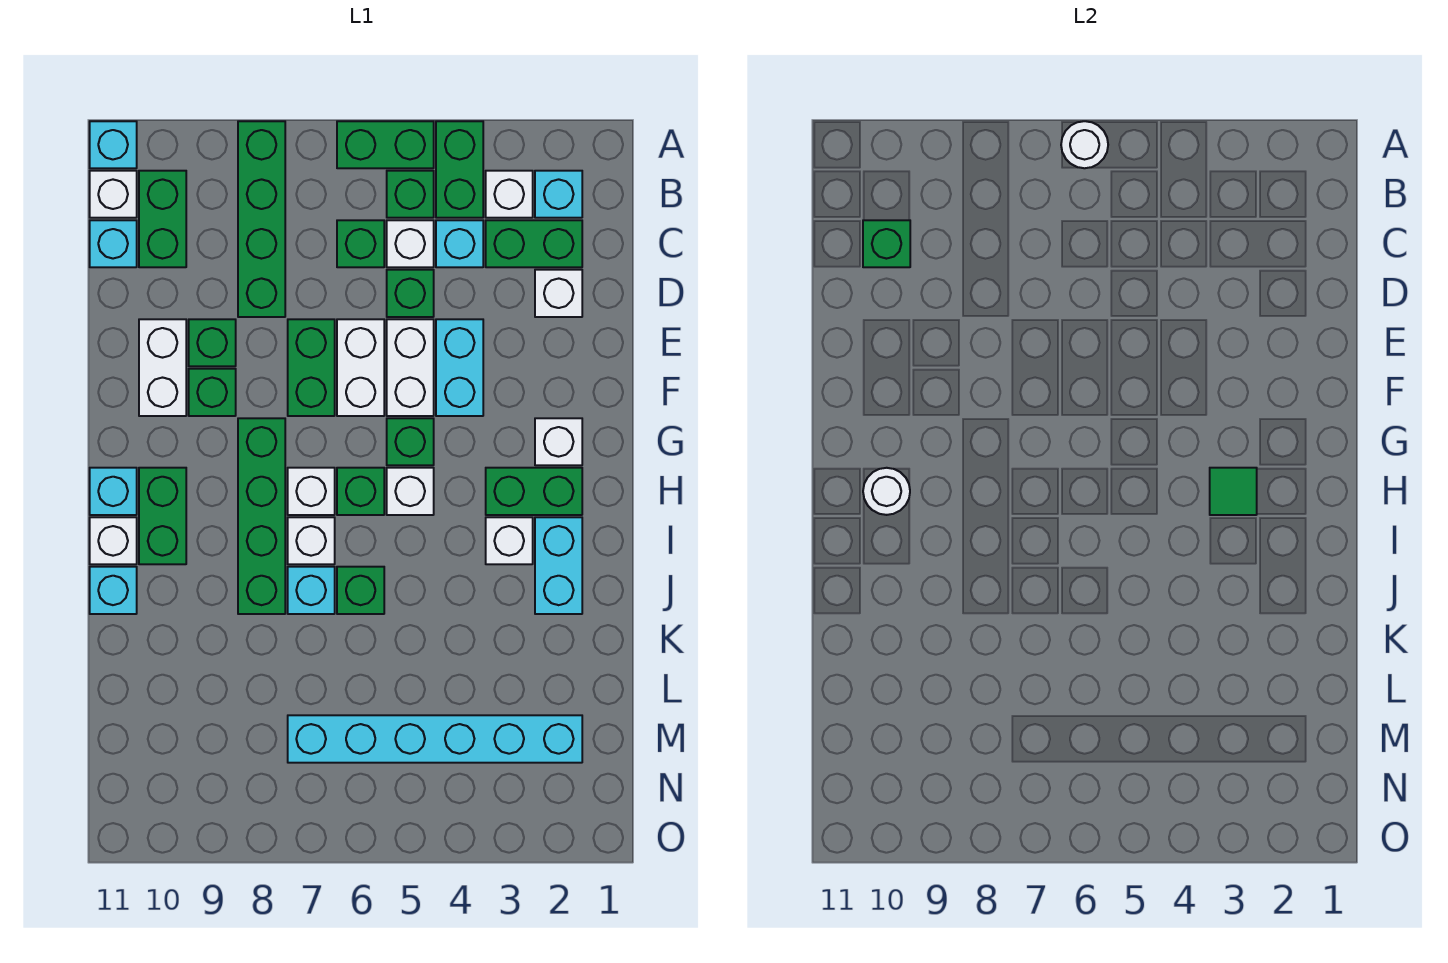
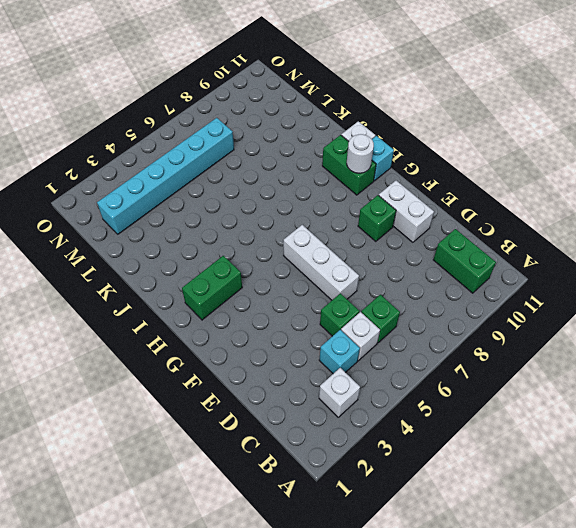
white 1x3 brick [283,225,359,300] -> white 1x2 brick [337,319,384,416]
none -> green 1x2 brick [436,121,483,218]
none -> green 1x2 brick [337,121,434,168]
none -> green 1x4 brick [238,121,285,317]
none -> cyan 1x1 brick [90,121,137,168]

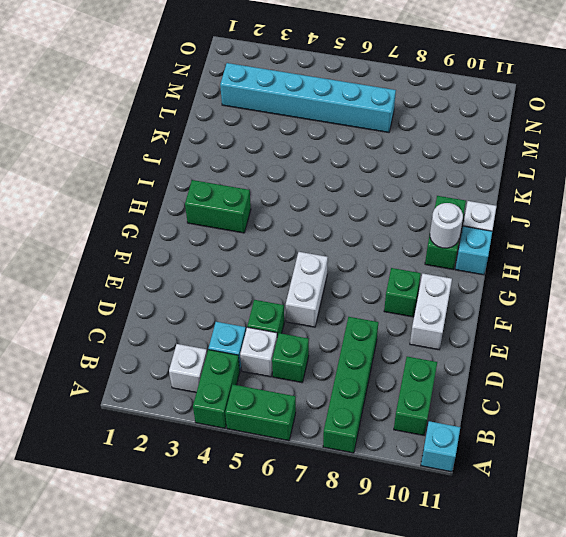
none -> cyan 1x1 brick [535,171,582,218]
none -> green 1x1 brick [387,171,434,218]
none -> white 1x1 brick [90,171,137,218]
none -> green 1x2 brick [486,220,582,267]

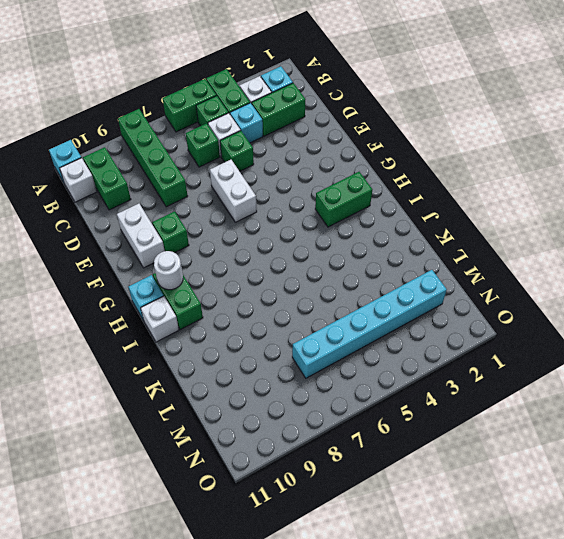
none -> cyan 1x1 brick [90,220,137,267]
none -> white 1x1 brick [535,270,582,317]
none -> cyan 1x2 brick [436,319,483,416]
none -> white 1x2 brick [387,319,434,416]

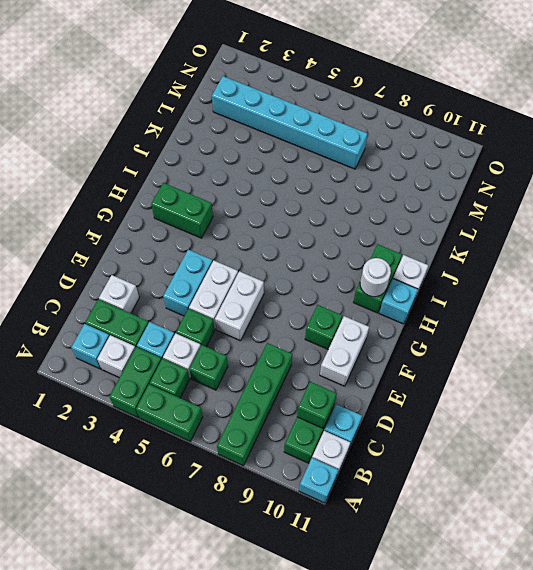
none -> green 1x2 brick [288,319,335,416]
none -> green 1x1 brick [189,319,236,366]
none -> white 1x1 brick [535,418,582,465]
none -> green 1x1 brick [387,418,434,465]

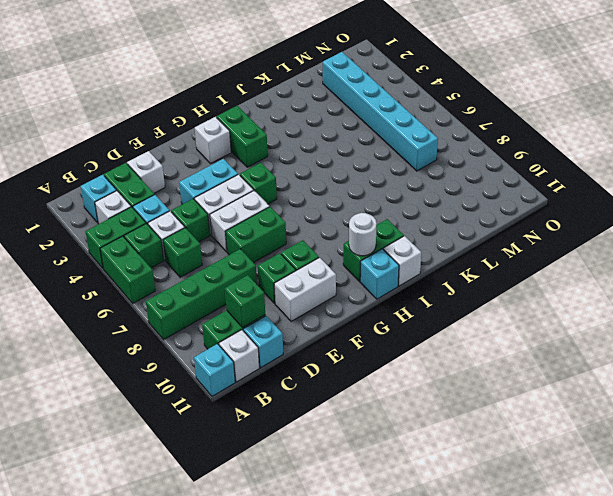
none -> green 1x4 brick [238,418,285,614]
none -> white 1x1 brick [387,468,434,515]
none -> green 1x1 brick [337,468,384,515]
none -> white 1x1 brick [288,468,335,515]

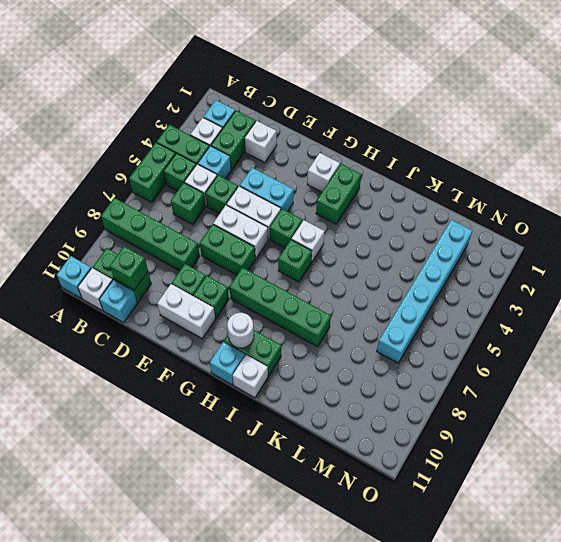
none -> white 1x1 brick [288,468,335,515]
none -> cyan 1x2 brick [535,517,582,614]
none -> white 1x1 brick [486,517,533,564]
none -> white 1x1 brick [288,517,335,564]

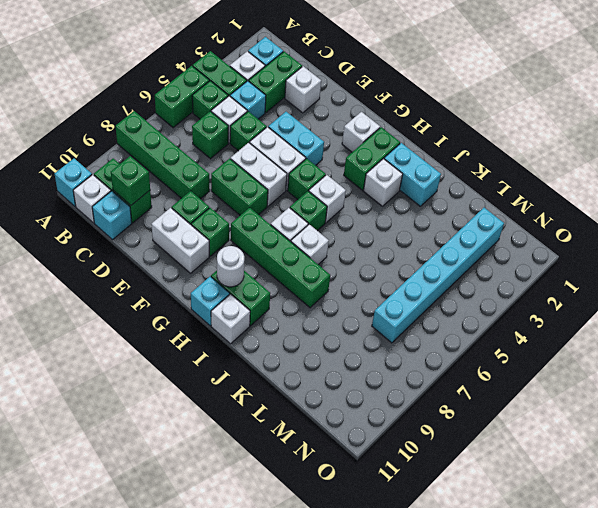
none -> green 1x1 brick [337,567,384,614]
none -> cyan 1x1 brick [288,567,335,614]
none -> cyan 1x1 brick [90,567,137,614]
none -> white 1x1 round brick [1061,121,1108,168]

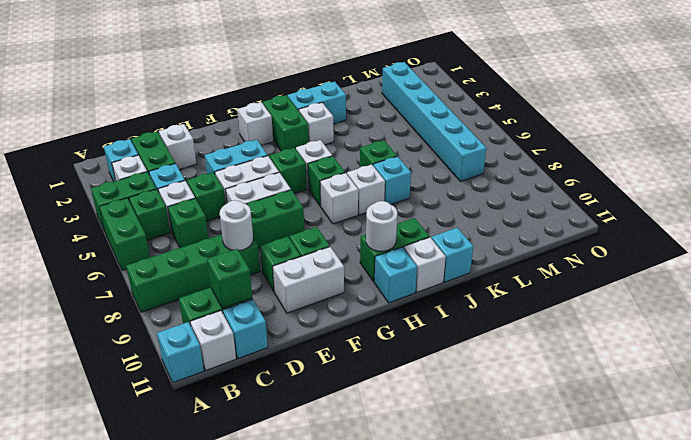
white 1x1 round brick [220,200,253,251] -> white 1x1 round brick moved to [1061,121,1108,168]
none -> green 1x4 brick [238,418,285,614]
none -> green 1x1 tile [1210,468,1257,515]

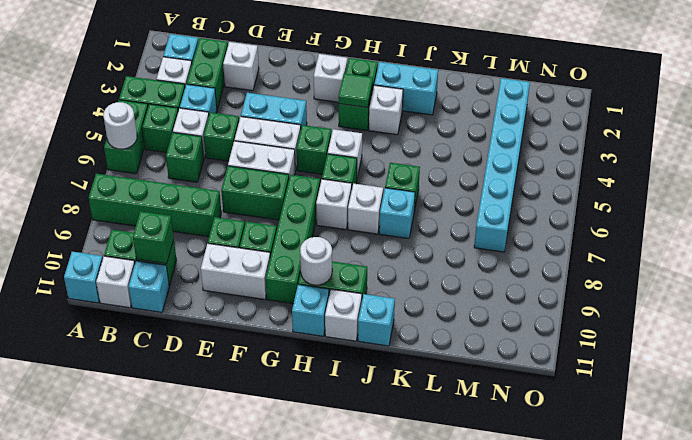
green 1x4 brick [266,175,320,304] -> green 1x4 brick turned to [238,418,285,614]

